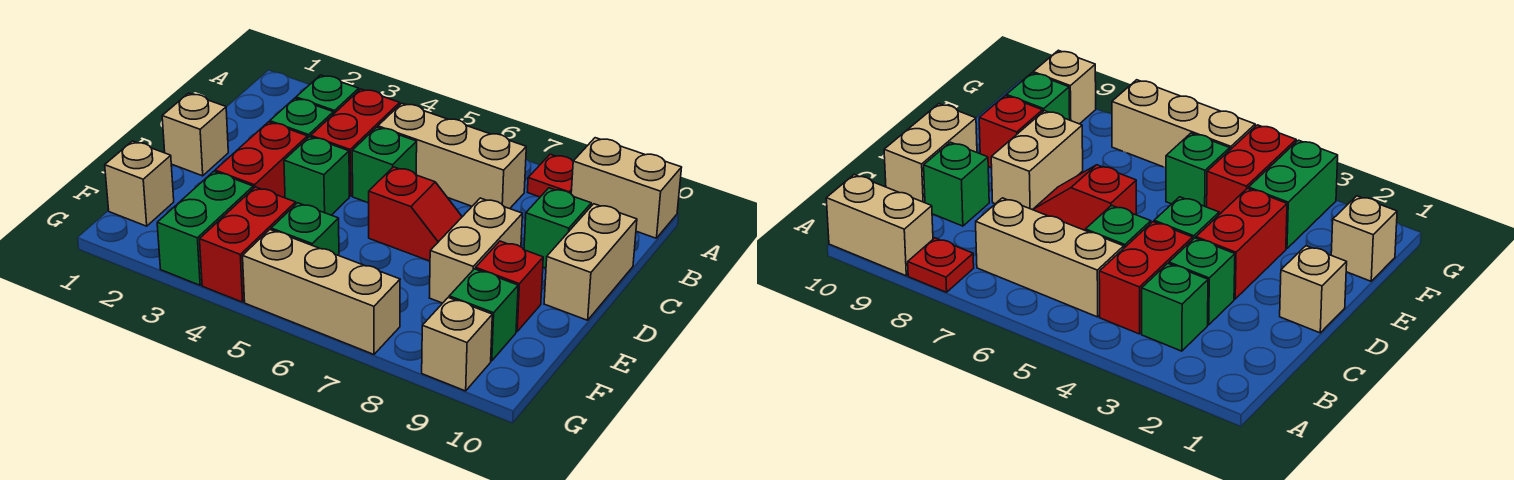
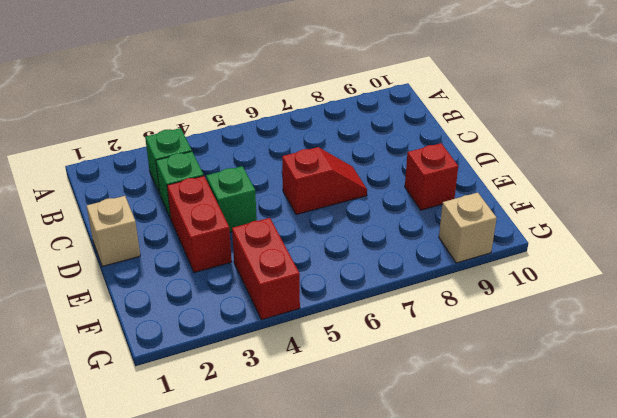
none -> red 1x1 plate [528,154,573,197]
none -> tan 1x2 brick [571,138,682,238]
none -> red 1x2 brick [311,89,400,196]

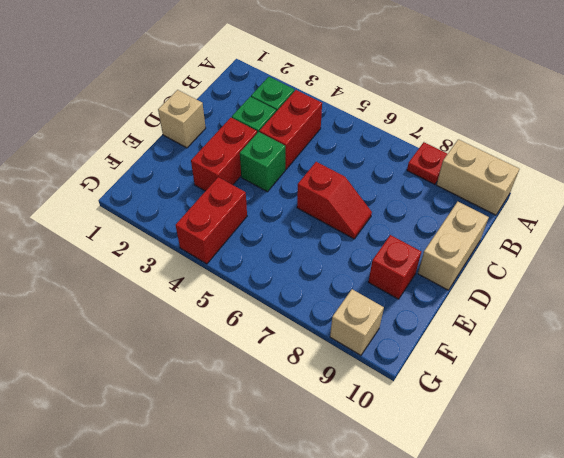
none -> tan 1x3 brick [378,103,526,209]
none -> green 1x1 brick [352,127,417,203]
none -> green 1x1 brick [524,188,591,268]

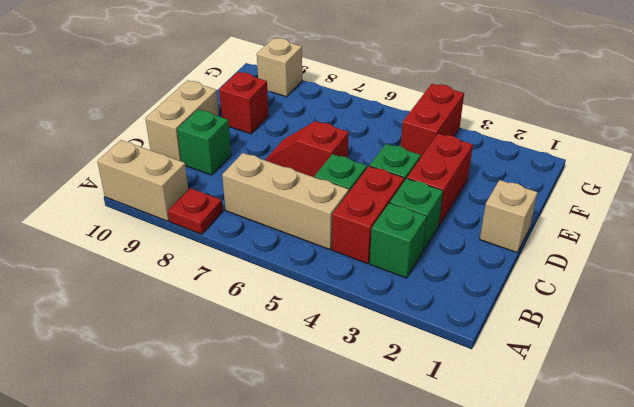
none -> tan 1x2 brick [430,198,522,303]
none -> tan 1x1 brick [105,141,174,226]
none -> green 1x2 brick [157,171,253,285]

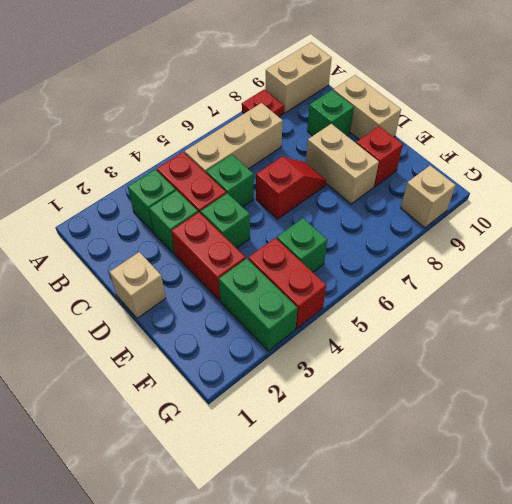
none -> tan 1x1 brick [105,141,174,226]
none -> green 1x1 brick [449,269,518,361]
none -> tan 1x3 brick [243,230,400,354]

